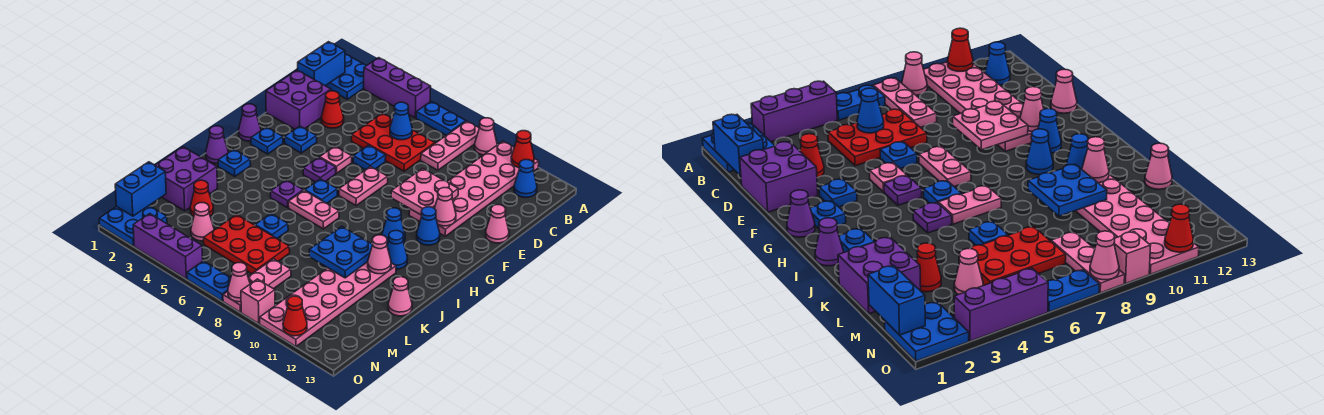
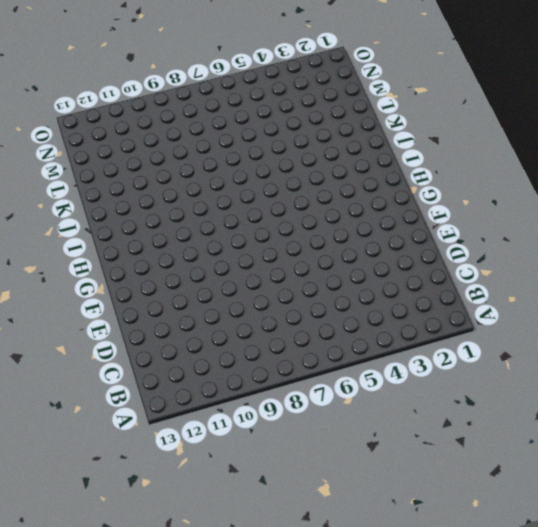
none -> blue 2x2 plate [326,54,367,99]
none -> purple 1x3 brick [364,58,431,118]
none -> blue 1x2 plate [416,101,466,135]
none -> pink 1x3 plate [421,121,479,170]

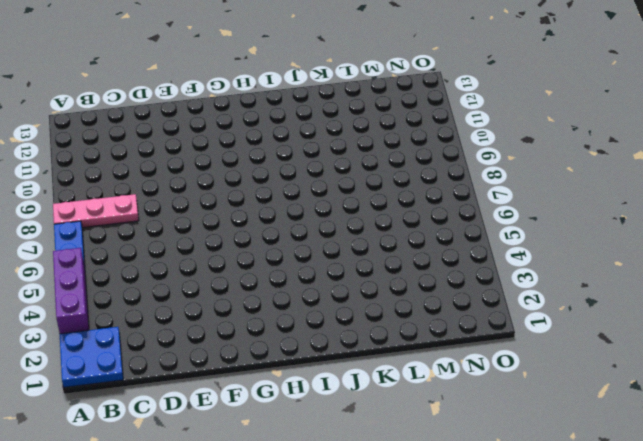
none -> pink 1x1 cone [475,118,497,155]
none -> pink 2x6 plate [409,141,539,236]
none -> blue 1x1 cone [514,160,537,197]
none -> red 2x3 plate [352,113,435,171]

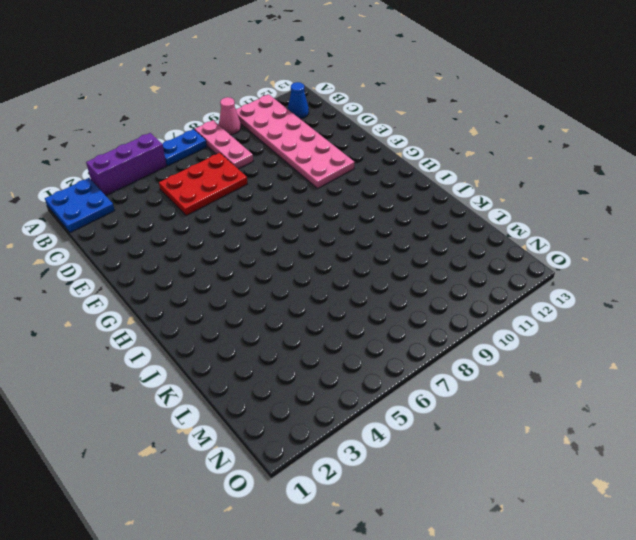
none -> purple 2x2 brick [266,70,331,129]
none -> red 1x1 cone [321,91,344,128]
none -> blue 1x1 plate [353,145,386,170]
none -> pink 1x1 cone [486,205,509,243]

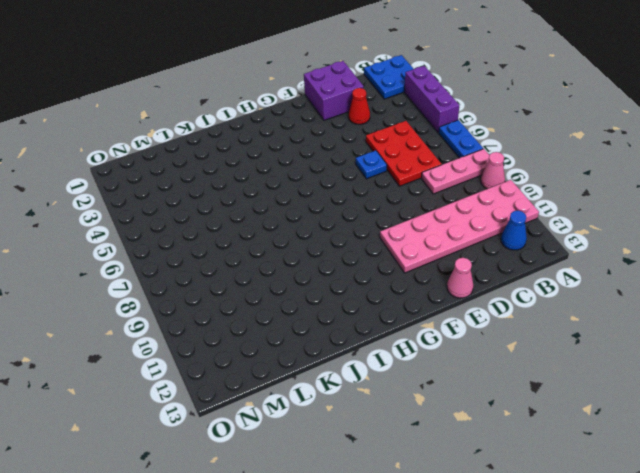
none -> blue 1x1 plate [285,126,317,153]
none -> pink 1x1 plate [320,146,352,173]
none -> pink 1x2 plate [339,166,388,206]
none -> purple 1x1 cone [239,104,261,141]

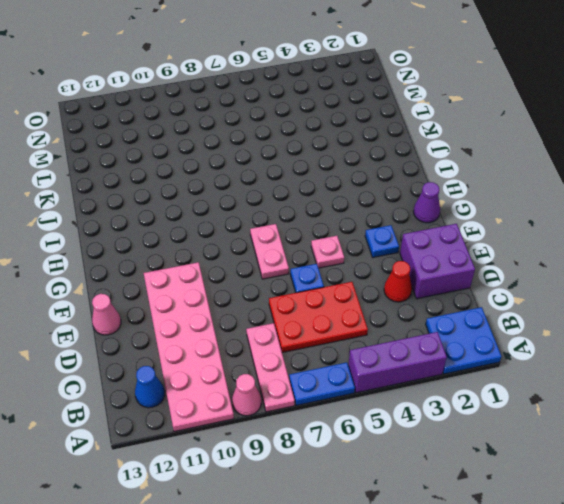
none -> blue 1x1 plate [251,127,283,154]
none -> purple 1x1 plate [303,157,336,182]
none -> blue 1x1 cone [417,207,440,245]
none -> blue 1x1 plate [305,179,337,203]

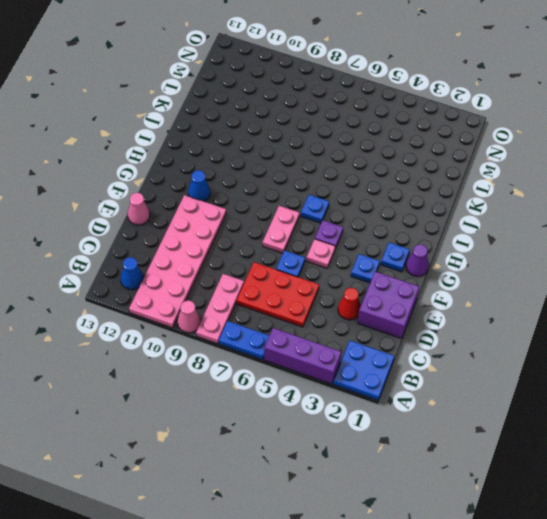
none -> blue 1x1 cone [382,208,405,245]
none -> purple 1x1 cone [206,126,228,163]
none -> blue 1x1 plate [218,149,251,177]
none -> purple 1x1 plate [271,180,303,208]

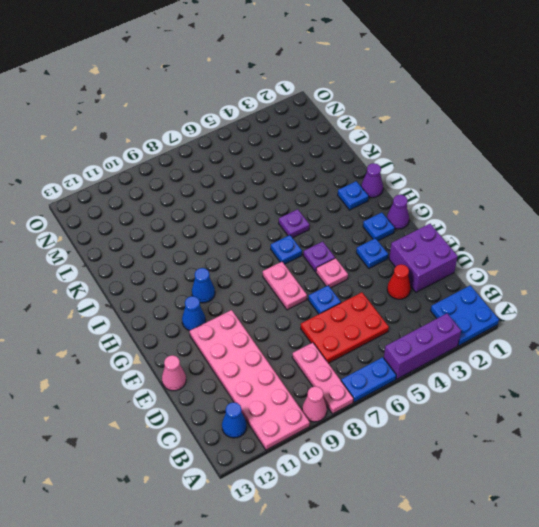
none -> pink 1x2 plate [288,190,339,229]
none -> blue 1x1 cone [387,230,408,269]
none -> pink 2x6 plate [260,262,396,347]
none -> purple 2x2 brick [155,147,217,211]

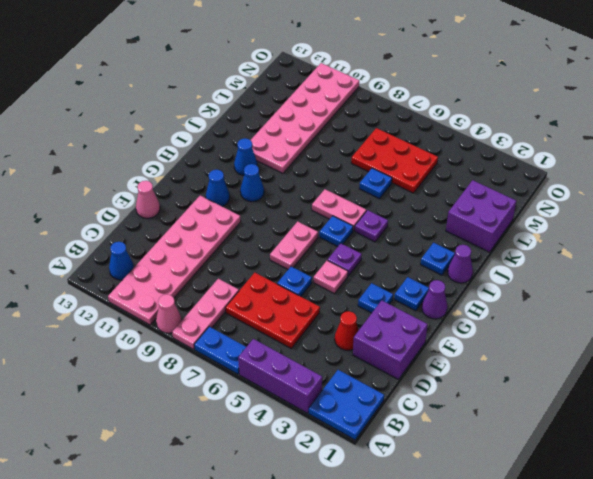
none -> pink 1x1 cone [388,277,412,316]
none -> red 1x1 cone [190,180,213,216]
none -> pink 1x1 cone [191,203,214,241]
none -> pink 1x3 plate [223,259,291,312]

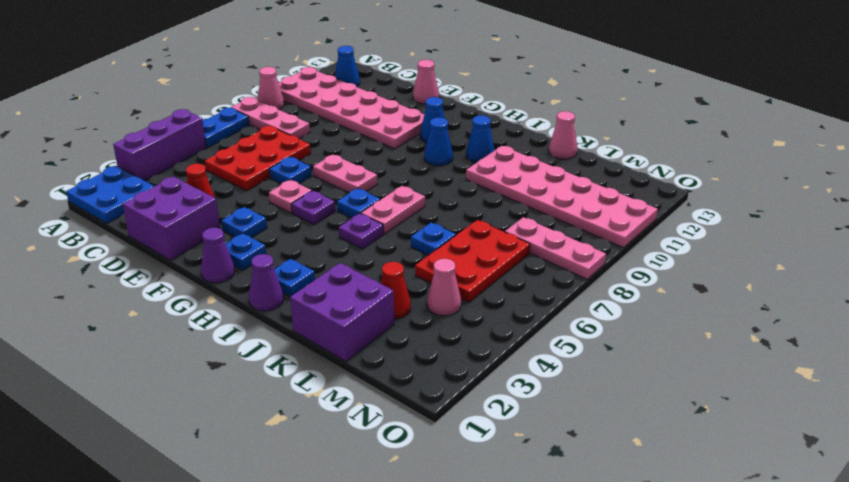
none -> blue 2x2 plate [99,206,167,246]
none -> purple 1x3 brick [133,214,203,279]
none -> blue 1x2 plate [187,261,231,301]
none -> pink 1x1 brick [241,279,275,324]

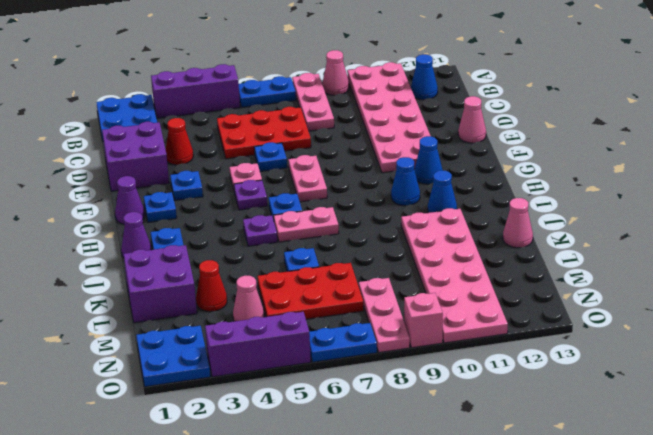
none -> red 1x1 cone [511,131,534,168]
none -> blue 1x2 brick [298,42,345,86]
none -> blue 1x1 cone [390,102,412,140]
none -> pink 2x2 plate [391,168,458,215]

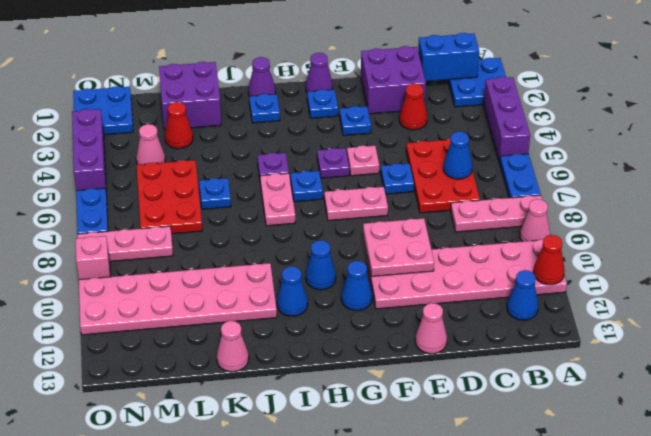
none -> pink 1x1 cone [435,188,456,226]
none -> blue 2x2 plate [309,226,373,278]
none -> pink 1x1 cone [368,235,391,274]
none -> blue 1x2 brick [115,162,166,216]

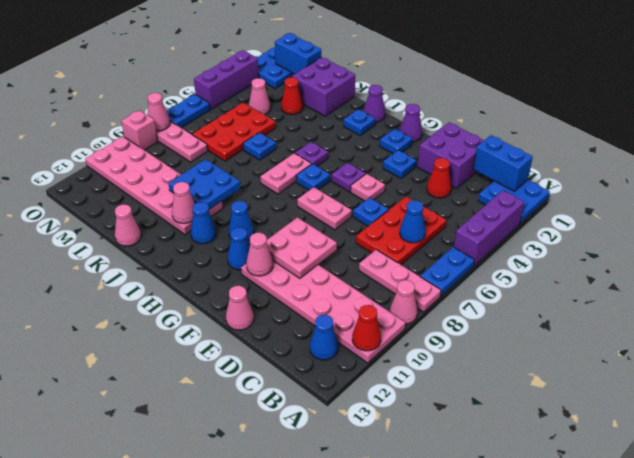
none -> red 1x1 cone [283,296,307,336]

